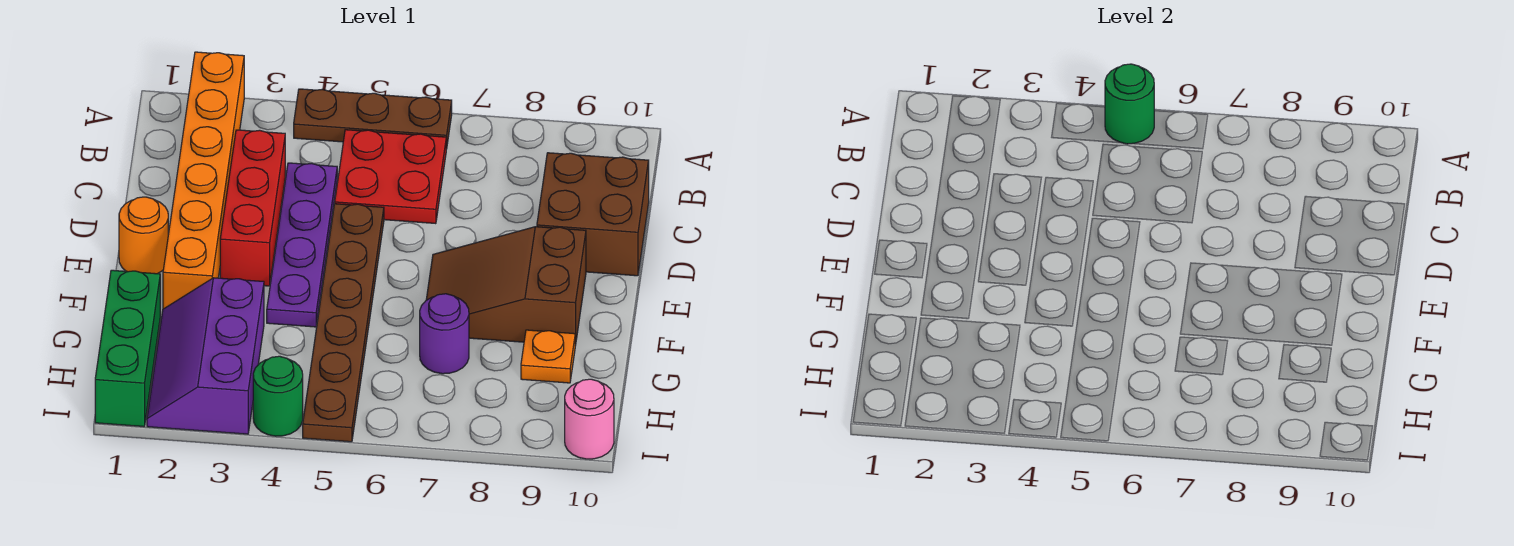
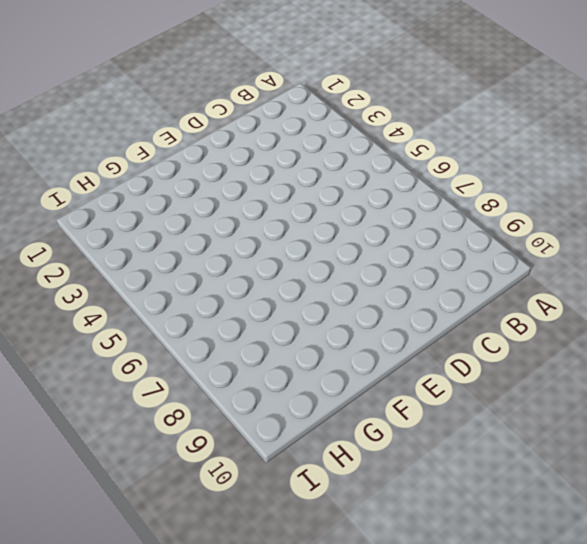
none -> orange 1x6 brick [163,52,244,309]
none -> brown 1x3 plate [294,89,452,149]
none -> red 2x2 plate [335,130,446,224]

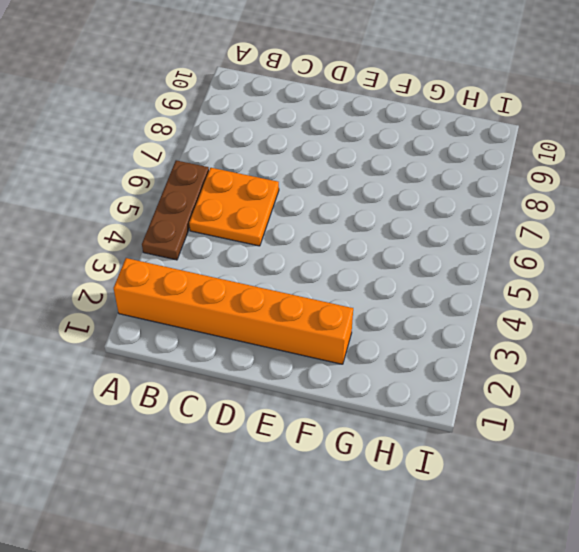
orange 2x2 plate [189,168,279,246] -> red 2x2 plate [335,130,446,224]
none -> red 1x3 brick [220,130,285,286]
none -> purple 1x4 plate [267,163,337,327]
none -> brown 2x2 brick [537,153,649,276]

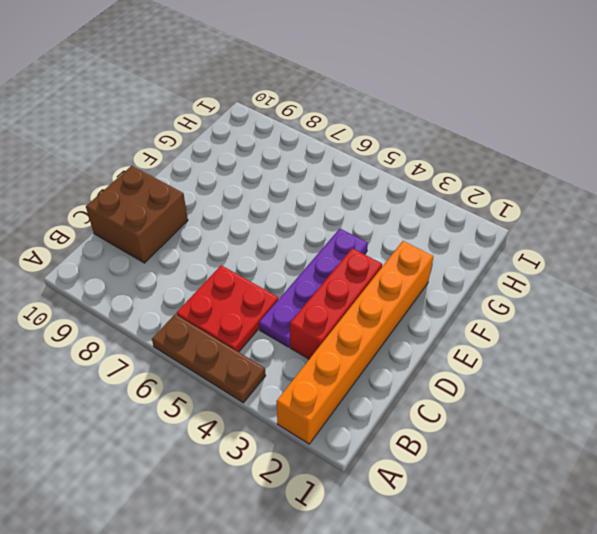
none -> brown 1x6 plate [303,204,384,442]
none -> orange 1x1 round brick [119,197,168,274]
none -> brown 2x3 slope [426,227,586,346]

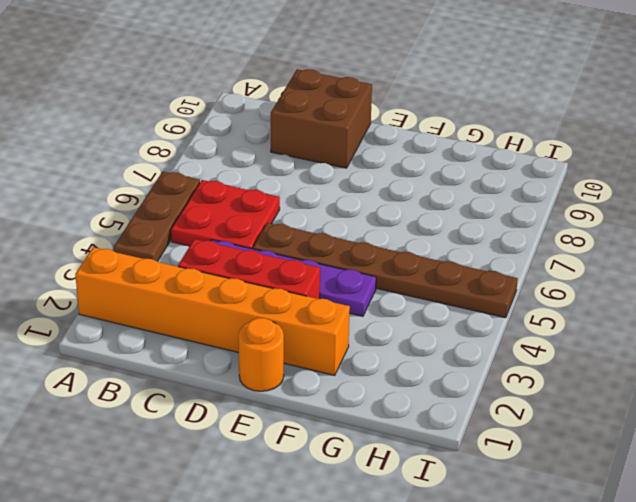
none -> brown 2x3 slope [426,227,586,346]
none -> green 1x3 brick [95,270,160,427]
none -> purple 2x3 slope [147,278,264,434]

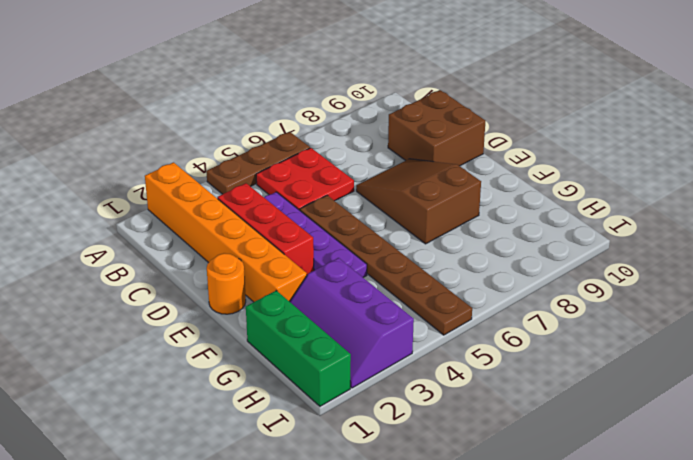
brown 2x3 slope [356,159,481,244] -> brown 2x3 slope turned to [426,227,586,346]
none -> purple 1x1 round brick [420,294,469,374]
none -> orange 1x1 plate [521,330,575,383]
none -> green 1x1 round brick [253,356,303,436]

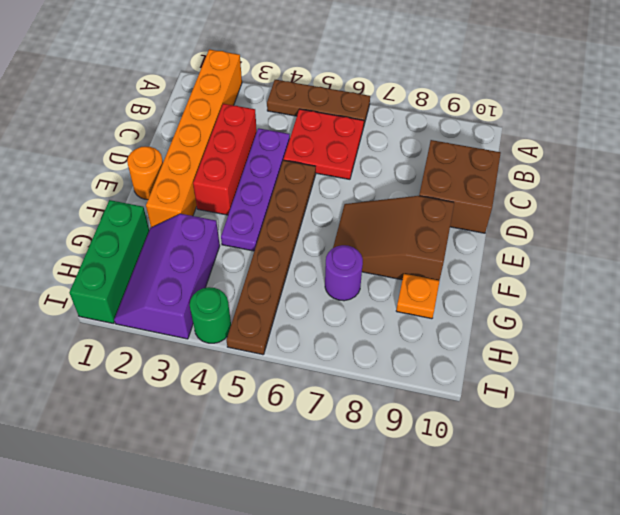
none -> pink 1x1 round brick [565,379,614,459]
none -> green 1x1 round brick [1105,64,1154,144]

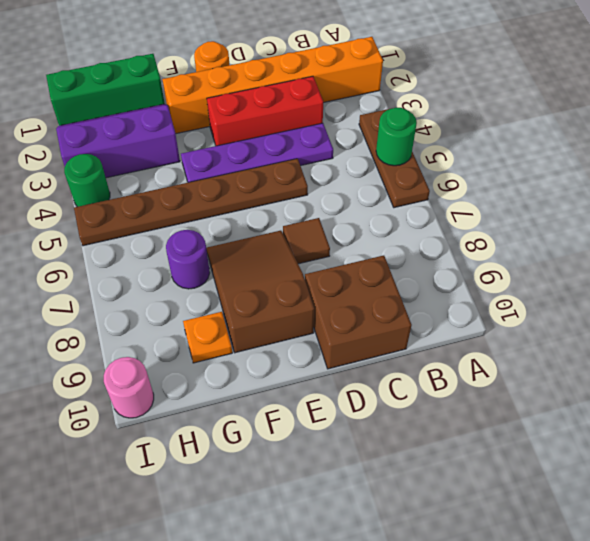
brown 1x1 tile [283,218,330,264] -> none
none -> red 2x2 plate [335,130,446,224]

